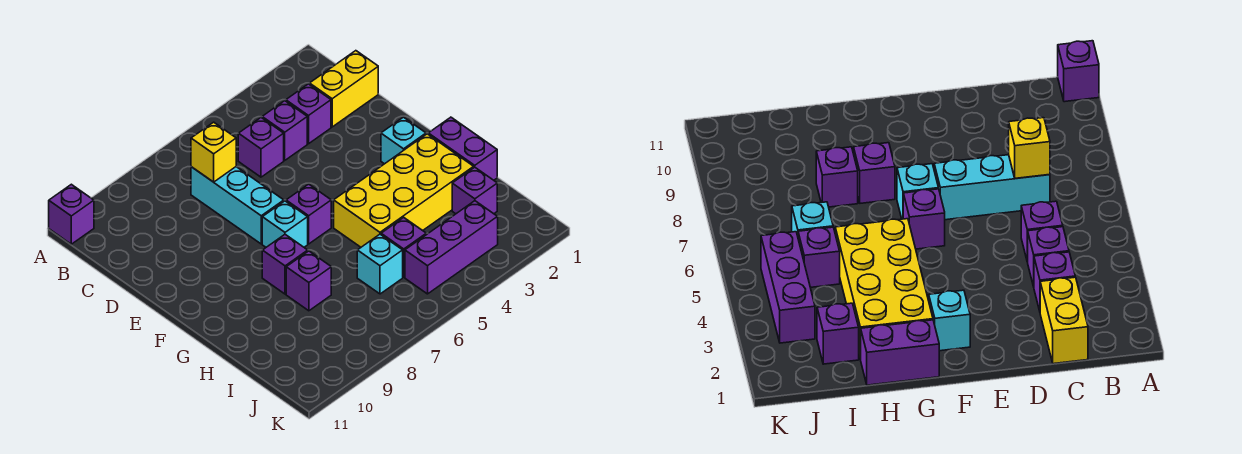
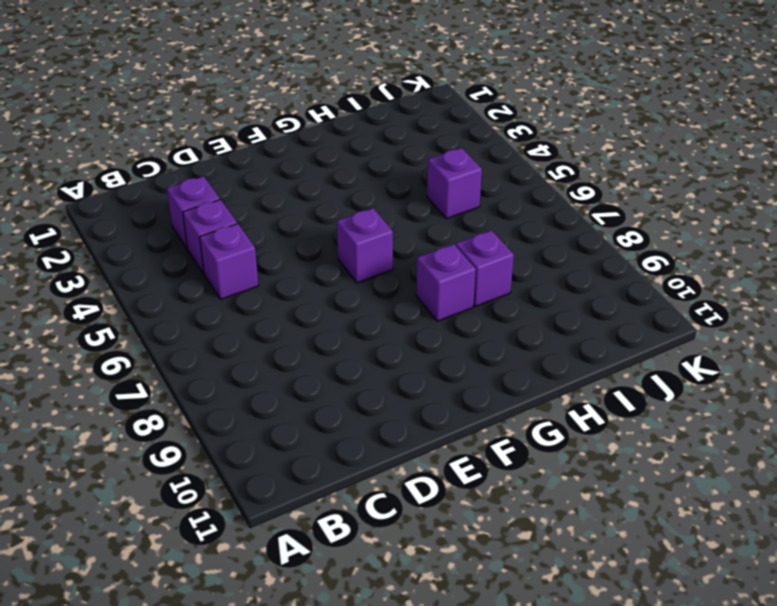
none -> purple 1x1 brick [49,184,94,244]
none -> yellow 1x2 brick [310,51,378,127]
none -> cyan 1x3 brick [191,167,284,244]

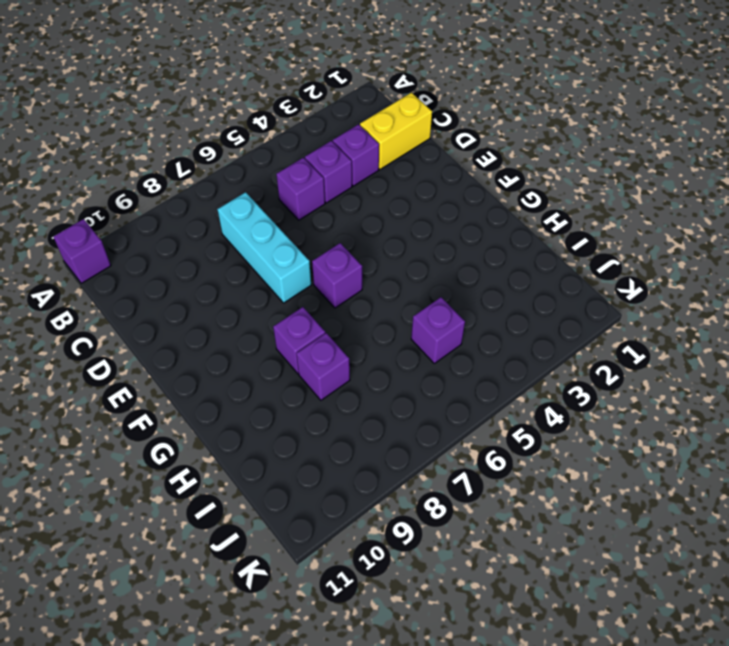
none -> cyan 1x1 brick [381,117,426,164]
none -> cyan 1x1 brick [262,201,308,247]
none -> purple 1x2 brick [428,117,497,180]

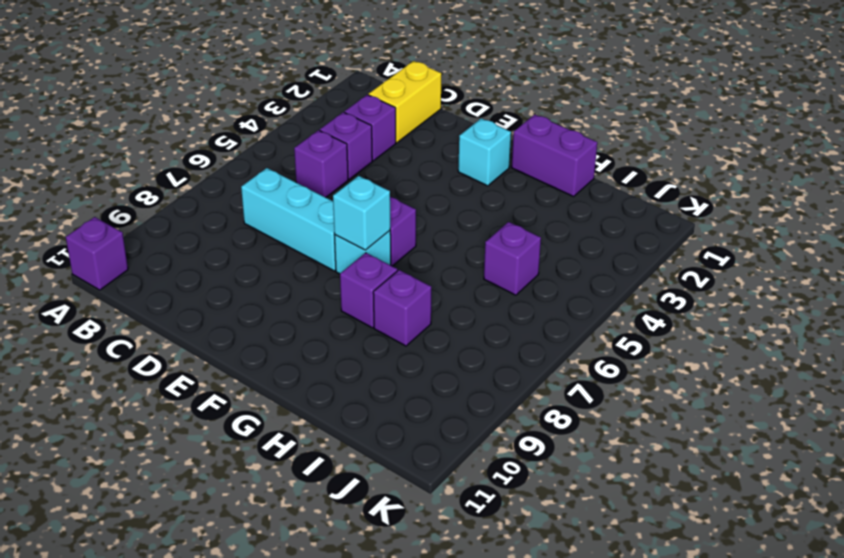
cyan 1x1 brick [333,176,390,250] -> cyan 1x1 brick moved to [357,234,403,294]
none -> yellow 2x4 brick [334,134,474,247]
none -> purple 1x1 brick [452,167,497,214]
none -> purple 1x3 brick [405,201,498,294]

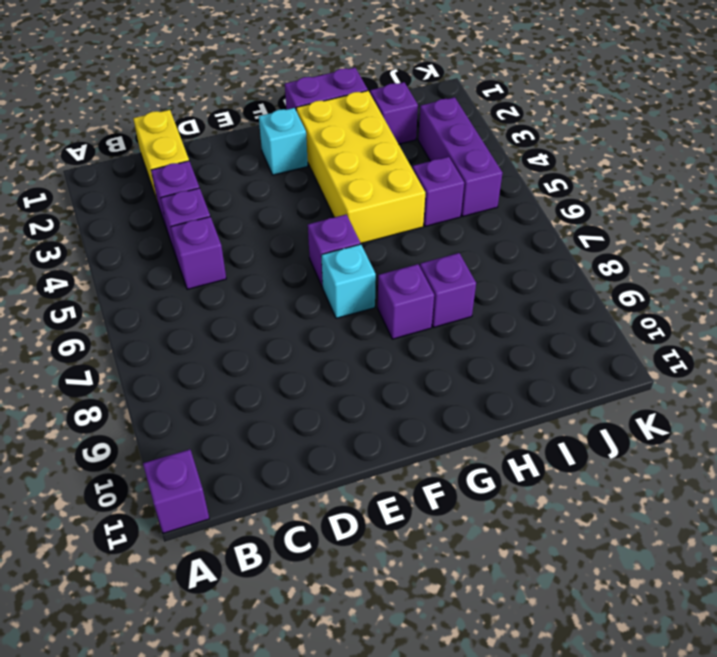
none -> cyan 1x3 brick [191,167,284,244]
none -> cyan 1x1 brick [357,234,403,294]
none -> yellow 1x1 brick [191,122,236,182]

